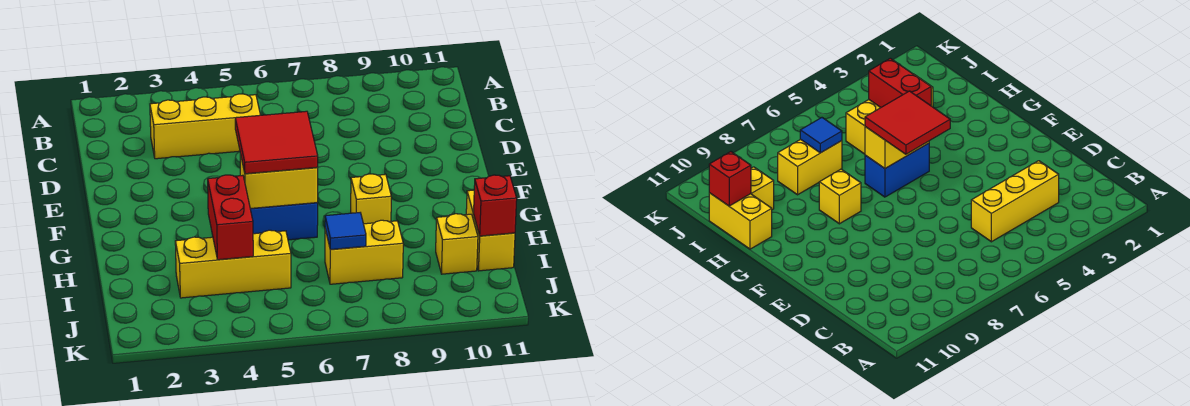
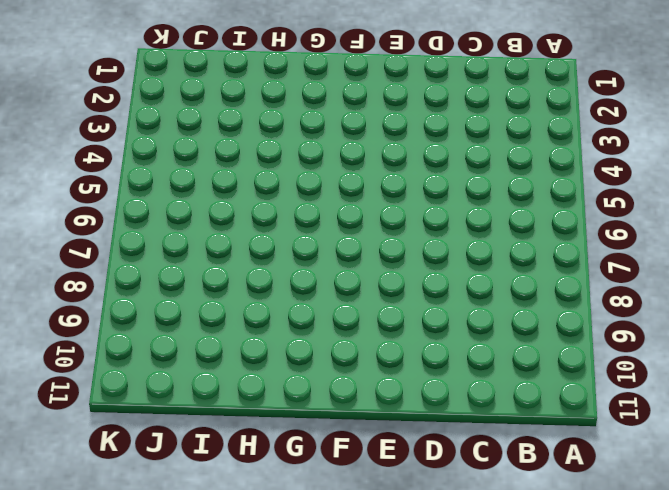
none -> yellow 1x3 brick [150,94,260,159]
none -> blue 1x2 brick [250,203,318,240]
none -> yellow 1x1 brick [351,174,391,224]

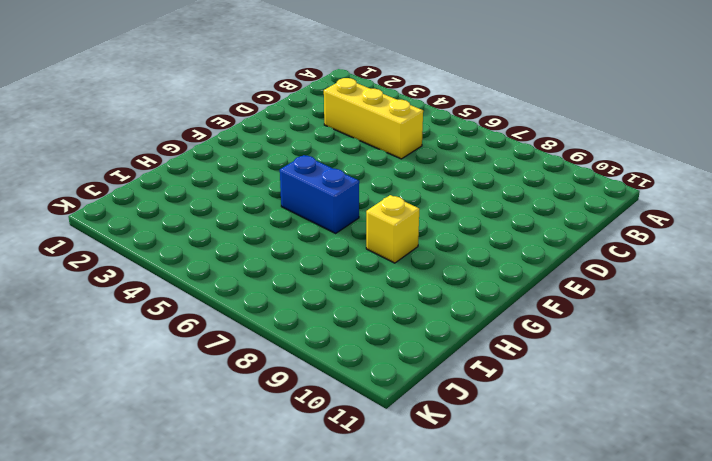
none -> yellow 1x2 brick [466,190,515,271]
none -> yellow 1x3 brick [175,230,291,298]
none -> yellow 1x2 brick [325,220,403,284]

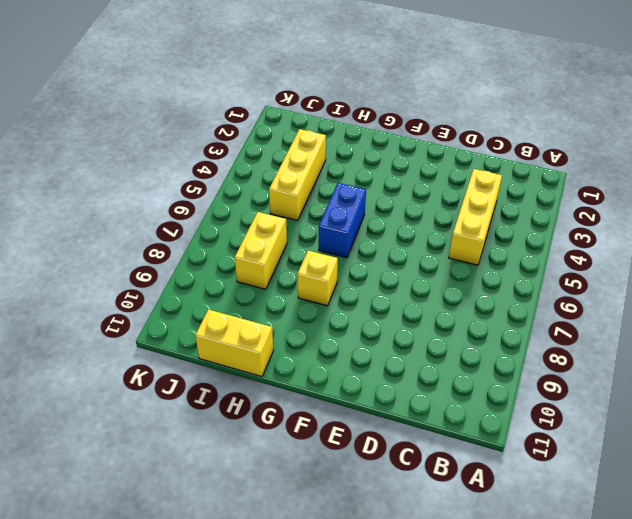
none -> yellow 1x1 brick [436,214,478,274]
none -> yellow 1x2 brick [240,154,318,209]
none -> red 1x2 brick [208,175,253,260]

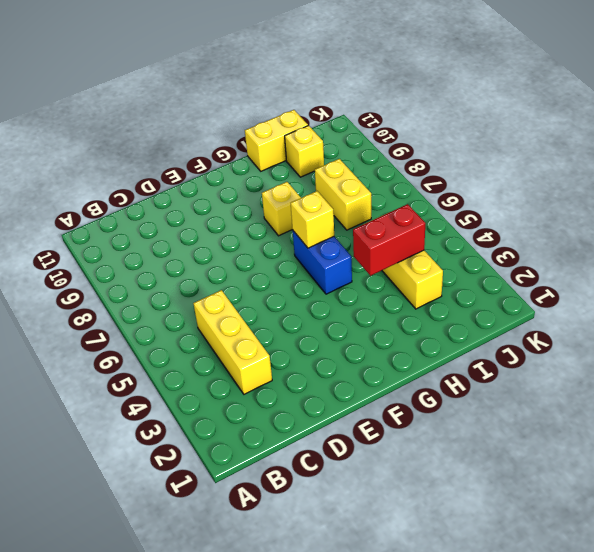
yellow 1x1 brick [291,191,334,248] -> yellow 1x2 brick [240,154,318,209]
none -> blue 1x1 tile [325,213,366,250]
none -> red 1x1 brick [474,175,517,236]
none -> red 2x2 tile [235,111,318,174]

